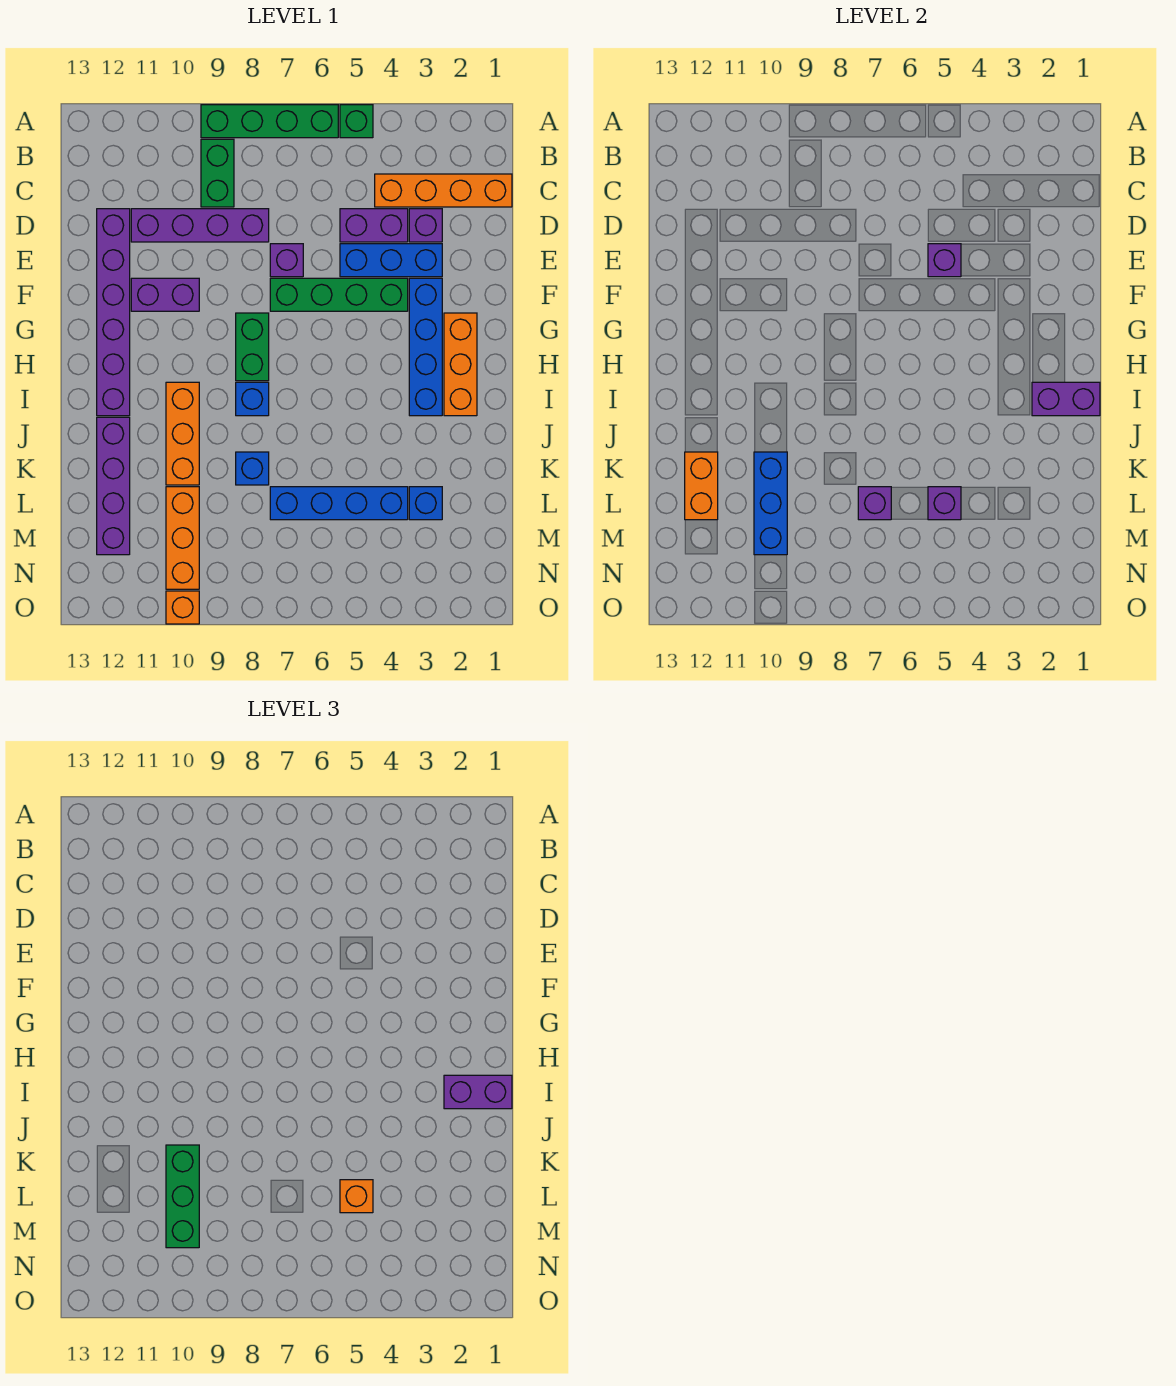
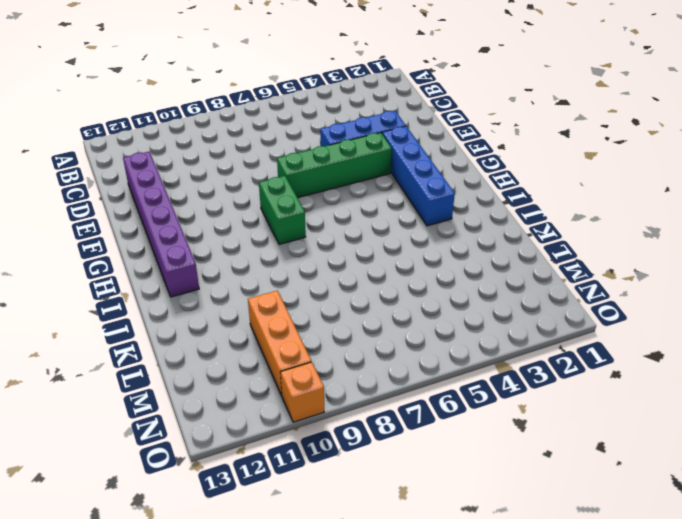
none -> green 1x1 brick [340,105,373,138]
none -> green 1x4 brick [201,105,338,138]
none -> green 1x2 brick [201,139,234,207]
none -> orange 1x4 brick [375,174,512,207]

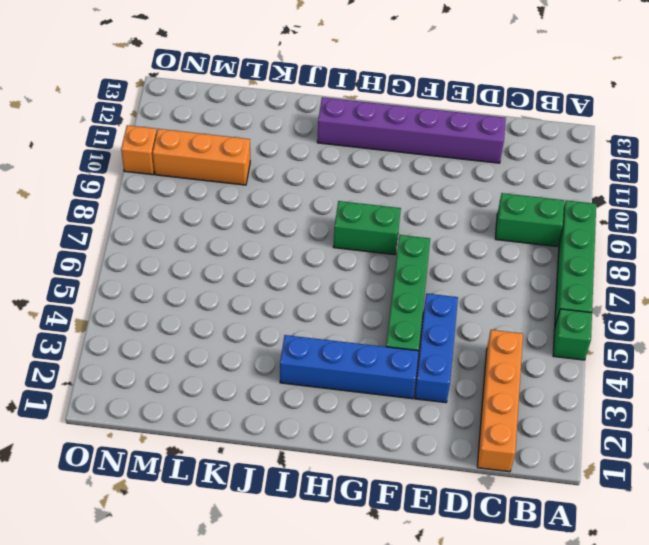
none -> purple 1x1 brick [409,209,442,242]
none -> purple 1x2 brick [340,209,408,242]
none -> purple 1x4 brick [131,209,269,242]
none -> purple 1x1 brick [270,244,303,277]

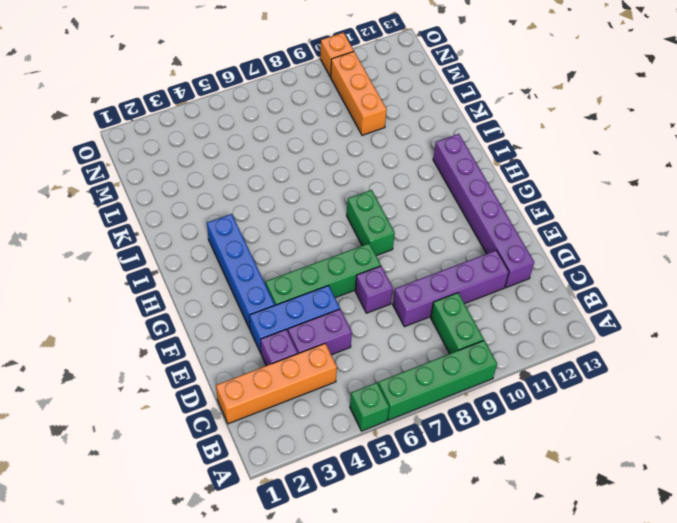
none -> purple 1x2 brick [131,278,199,311]
none -> orange 1x3 brick [444,313,477,416]
none -> blue 1x1 brick [236,382,269,416]
none -> orange 1x3 brick [166,382,199,485]

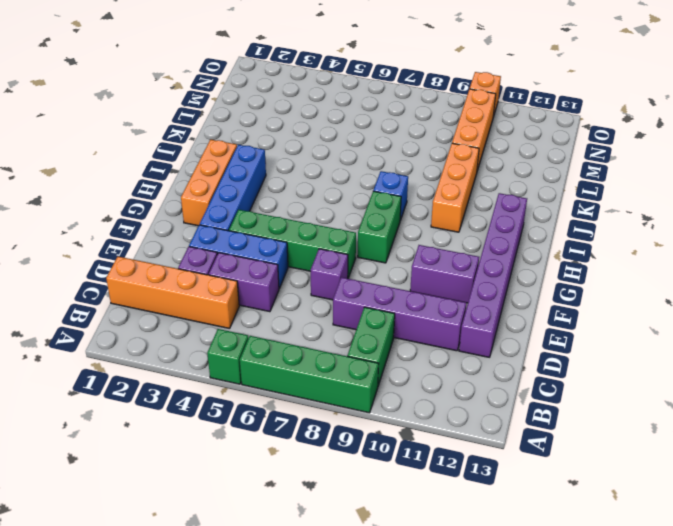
none -> purple 1x4 brick [97,417,130,555]
none -> blue 1x1 brick [236,452,269,485]
none -> blue 1x1 brick [409,487,442,520]
none -> blue 1x4 brick [270,487,408,520]

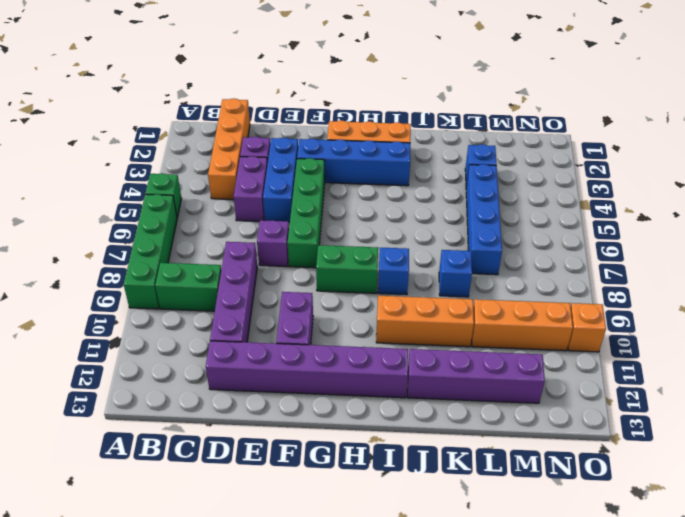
none -> purple 1x1 brick [928,244,961,277]
none -> purple 1x2 brick [1032,382,1100,416]
none -> blue 1x3 brick [754,452,787,555]
none -> orange 1x2 brick [685,452,718,520]

